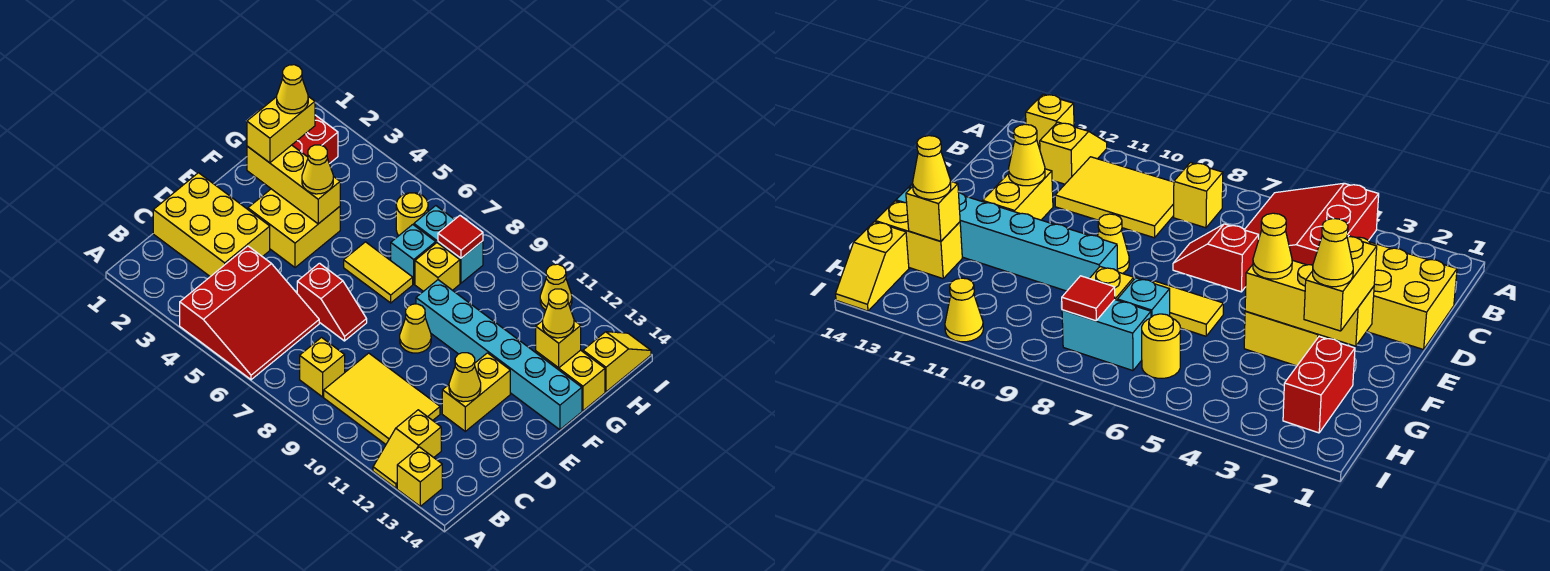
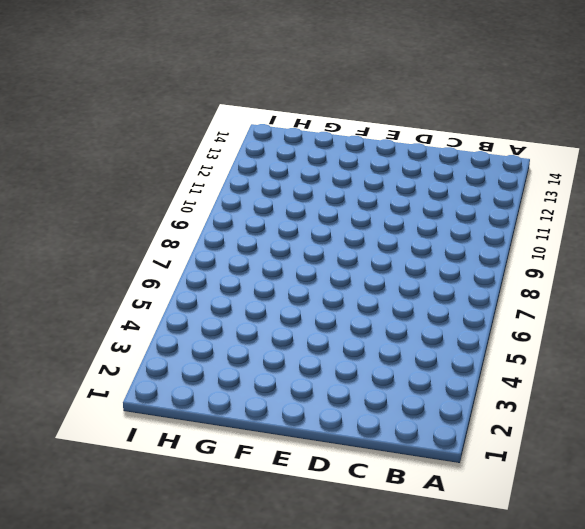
none -> red 3x3 slope [180,246,319,380]
none -> yellow 1x2 slope [373,410,441,488]
none -> yellow 1x1 brick [397,447,442,506]

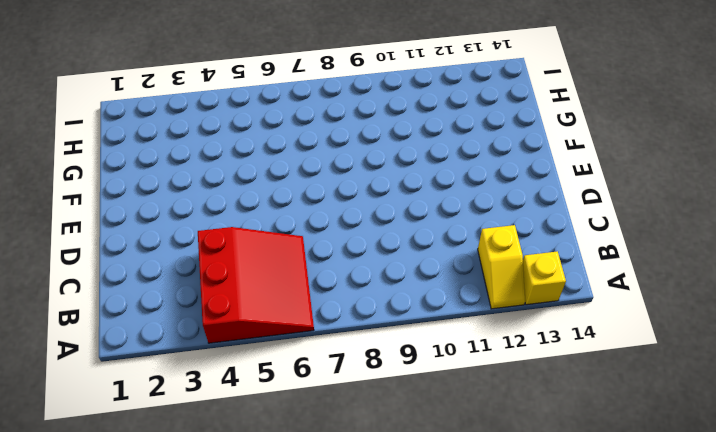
none -> yellow 1x1 brick [300,338,345,397]
none -> yellow 2x3 tile [324,353,440,444]
none -> yellow 2x3 brick [153,173,270,277]

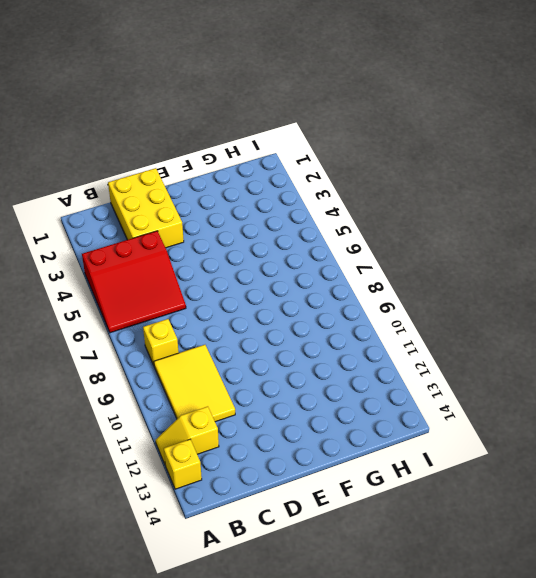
none -> red 1x2 slope [297,263,367,341]
none -> yellow 1x2 brick [442,353,510,431]
none -> yellow 2x2 brick [248,189,340,268]

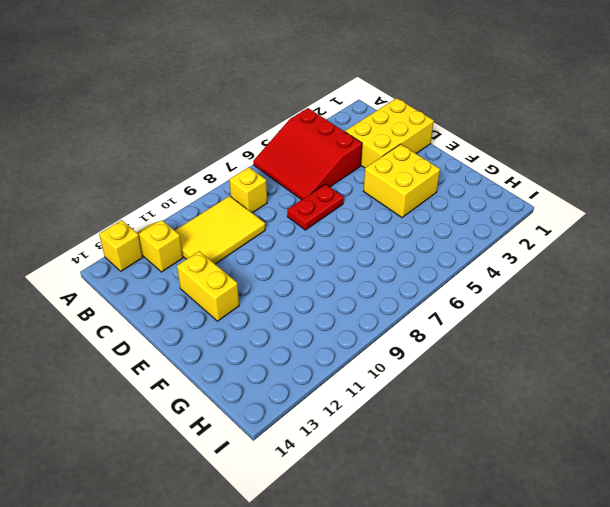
red 1x2 plate [287,184,343,230] -> red 1x2 slope [297,263,367,341]
none -> yellow 1x1 cone [400,304,431,353]
none -> yellow 1x2 tile [344,242,413,303]
none -> cyan 1x6 brick [416,280,582,430]

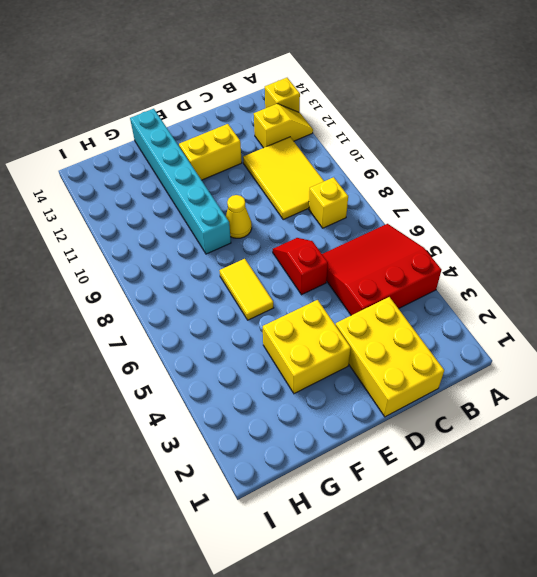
none -> red 1x2 brick [292,115,338,164]
none -> cyan 1x1 brick [391,225,436,284]
none -> yellow 1x1 brick [415,243,460,291]

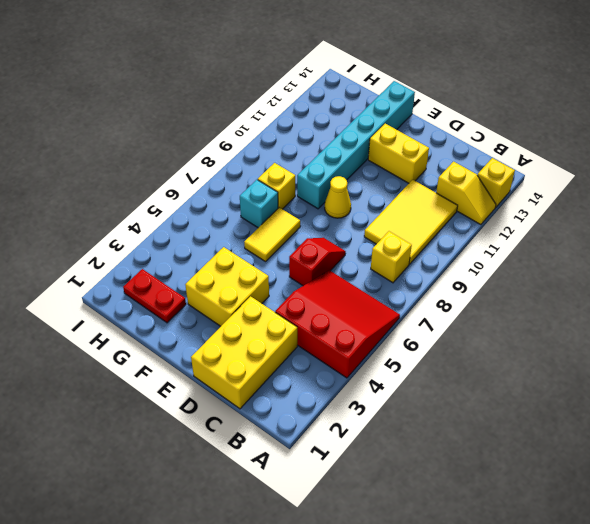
red 1x2 plate [123,269,186,323] -> red 1x2 brick [292,115,338,164]
none -> yellow 1x2 brick [536,350,605,411]
none -> yellow 1x1 round brick [396,193,428,236]
none -> cyan 1x2 brick [414,206,483,283]

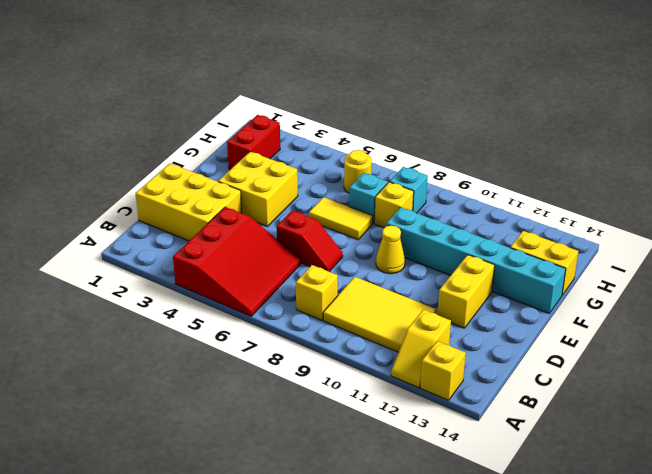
cyan 1x1 brick [390,167,428,213] -> cyan 1x2 brick [414,206,483,283]
none -> yellow 1x2 slope [583,332,651,392]
none -> yellow 1x1 cone [540,264,572,310]
none -> yellow 1x1 cone [449,353,481,402]

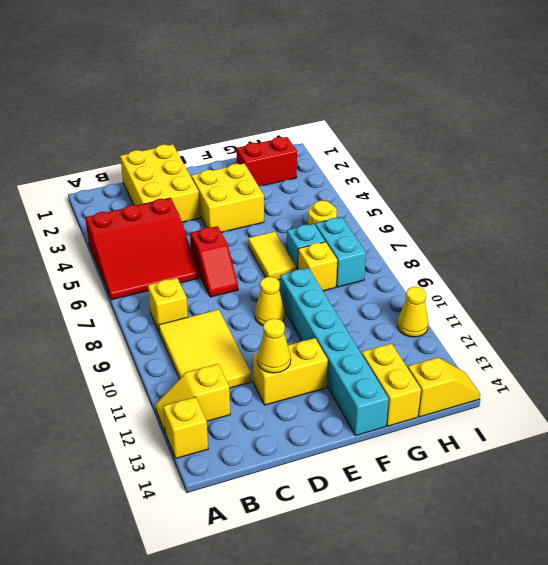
none -> yellow 1x3 brick [247,145,340,224]
none -> yellow 1x1 brick [536,321,581,368]
none -> red 1x1 tile [438,216,483,258]

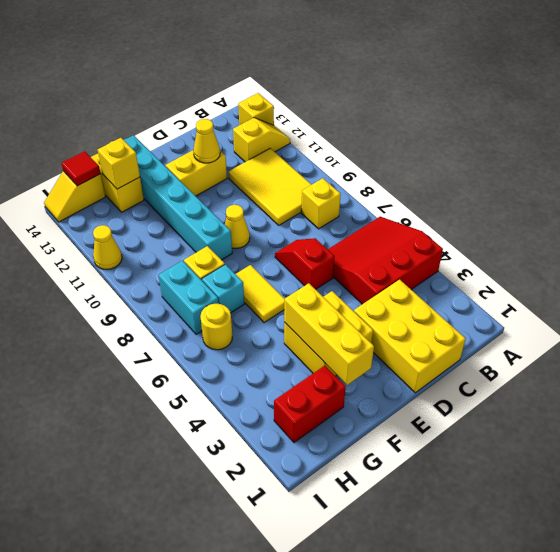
red 1x1 tile [62,151,101,186] -> red 1x1 tile moved to [438,216,483,258]
none -> yellow 1x2 brick [247,96,315,163]
none -> yellow 1x1 cone [302,145,333,194]
none -> yellow 1x1 cone [543,289,574,338]

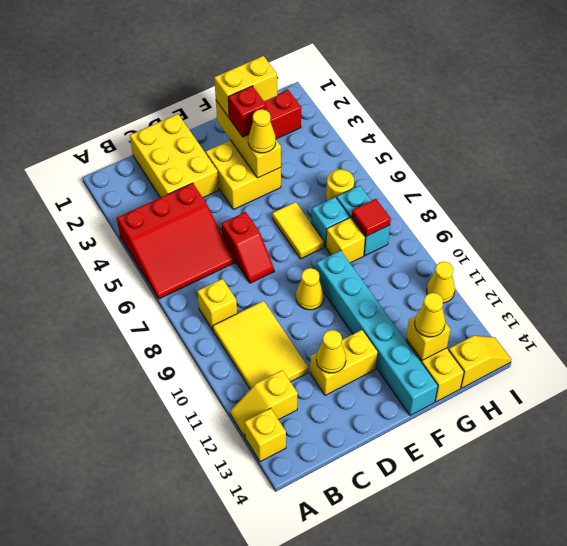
red 1x1 brick [228,86,266,137] -> none
none -> yellow 1x1 cone [277,65,308,114]

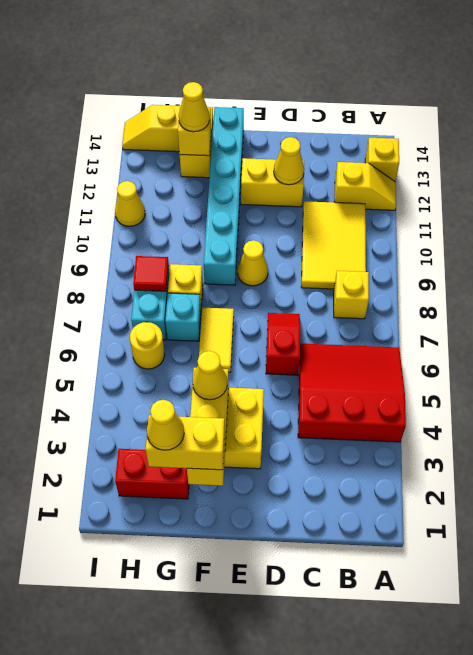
none -> yellow 2x3 brick [153,173,270,277]

